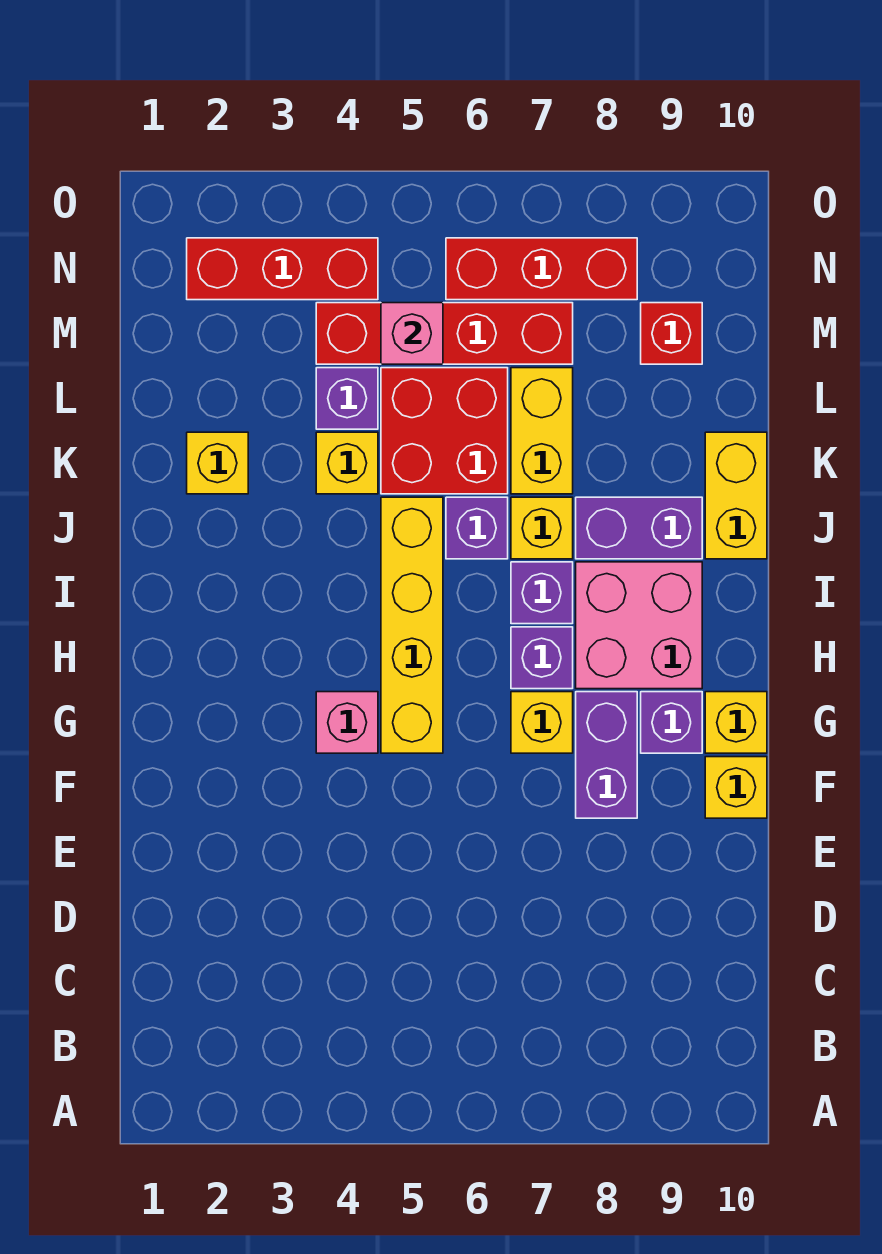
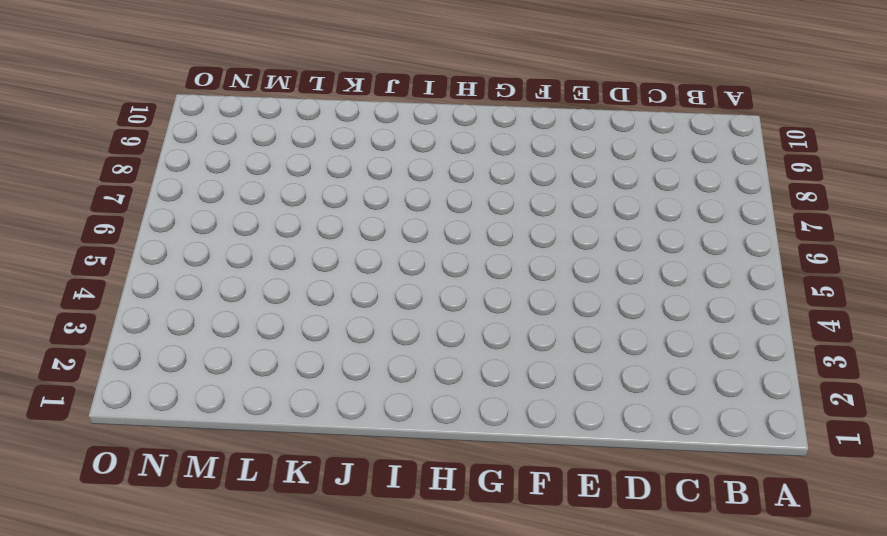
none -> purple 1x2 brick [576,692,637,818]
none -> yellow 1x1 brick [705,757,767,818]
none -> pink 1x1 brick [316,692,378,753]

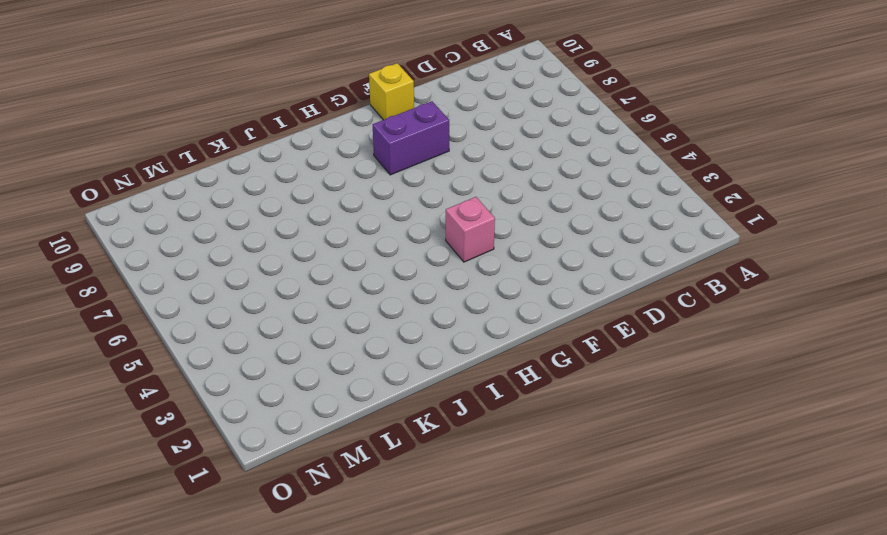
none -> yellow 1x4 brick [381,497,443,753]
none -> yellow 1x1 brick [511,692,573,753]
none -> purple 1x1 brick [641,692,702,753]

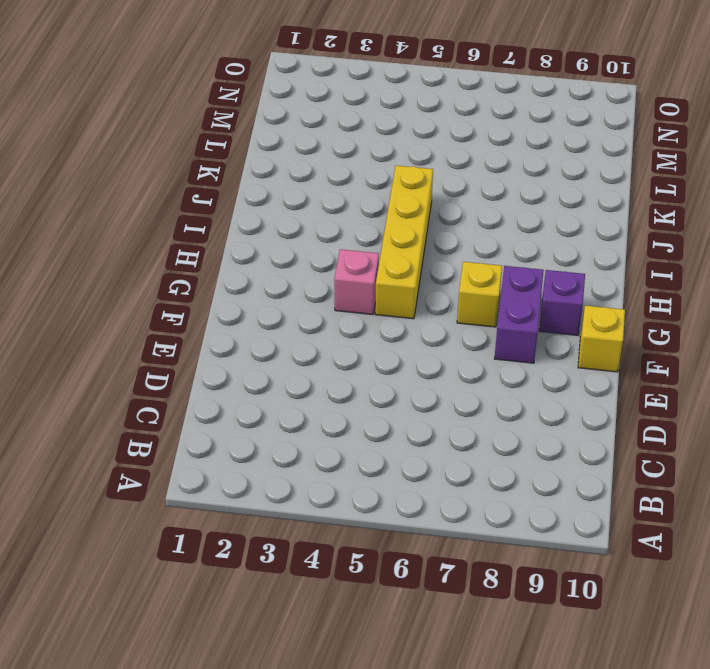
none -> yellow 1x1 brick [705,692,767,753]
none -> purple 1x1 brick [511,627,573,689]
none -> pink 2x2 brick [576,562,702,689]

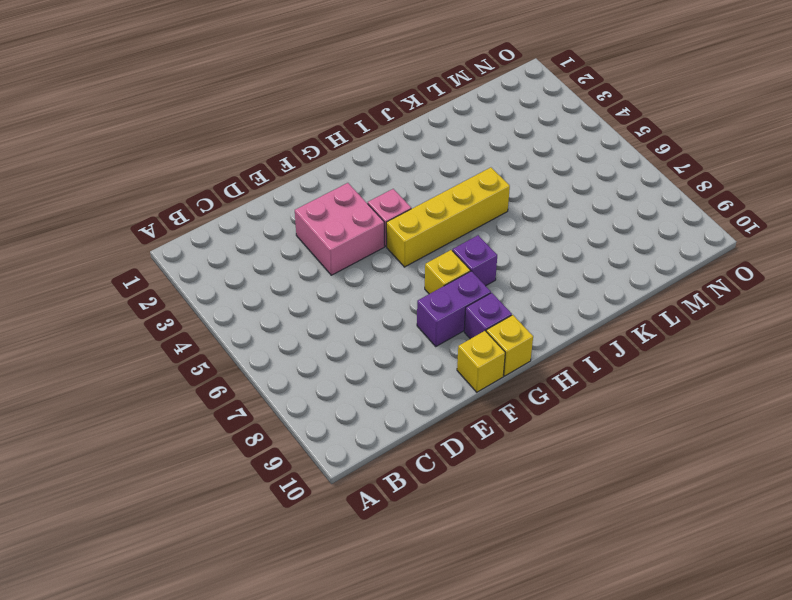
pink 2x2 brick [295,183,384,275] -> pink 2x2 brick moved to [576,562,702,689]
none -> purple 1x1 brick [511,562,573,624]
none -> purple 1x1 brick [446,497,508,559]
none -> yellow 1x1 brick [511,497,573,559]

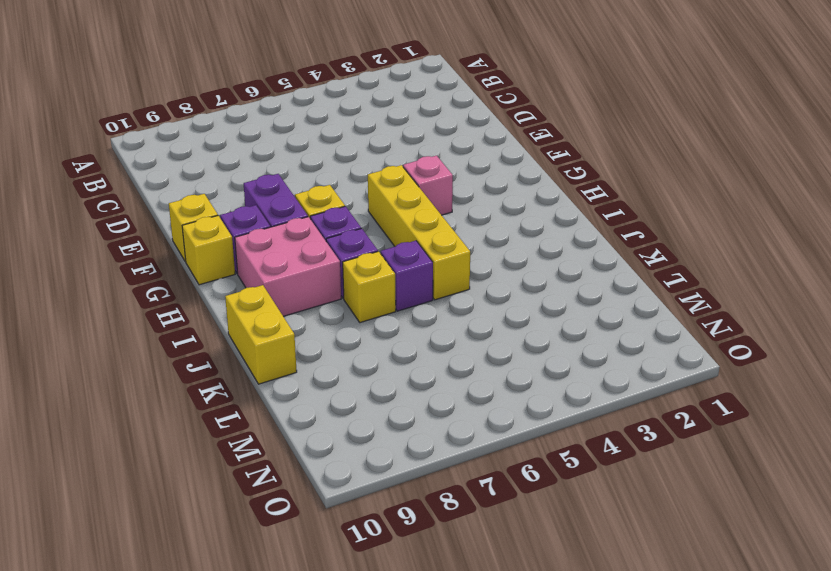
none -> purple 1x2 brick [576,497,702,559]
none -> yellow 1x1 brick [187,432,248,494]
none -> yellow 1x1 brick [316,432,378,494]

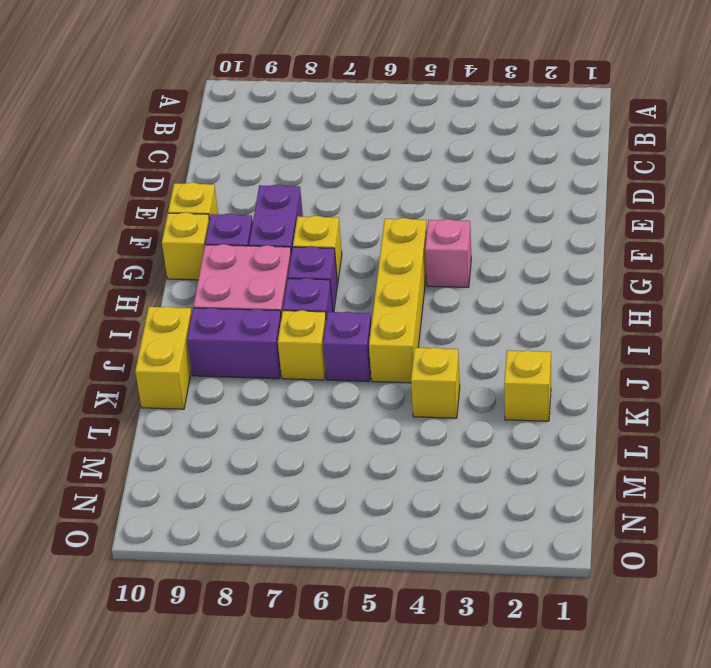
none -> red 2x2 brick [381,368,508,494]
none -> yellow 1x2 brick [511,368,573,494]
none -> purple 1x1 brick [316,368,378,429]

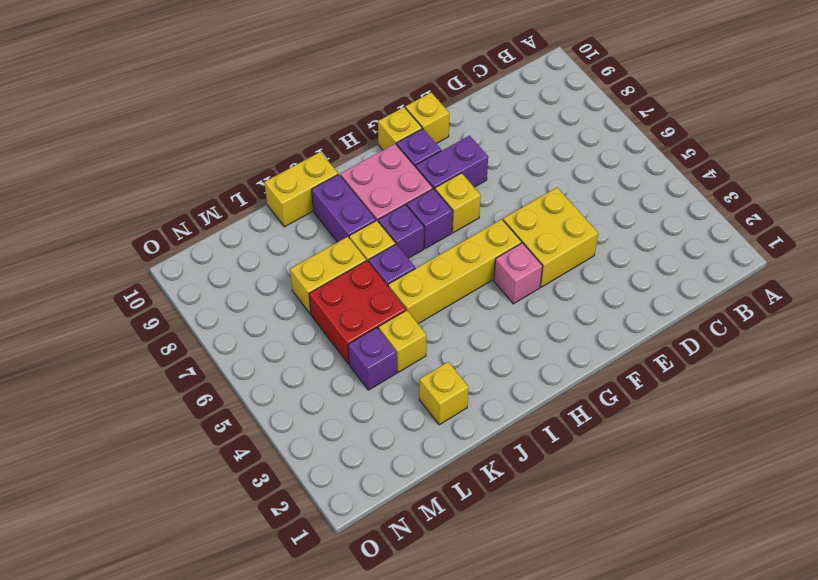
yellow 2x2 brick [503,188,598,287] -> none
none -> red 1x4 brick [316,303,573,364]
none -> red 1x1 brick [641,303,702,364]
none -> red 1x3 brick [187,238,378,300]

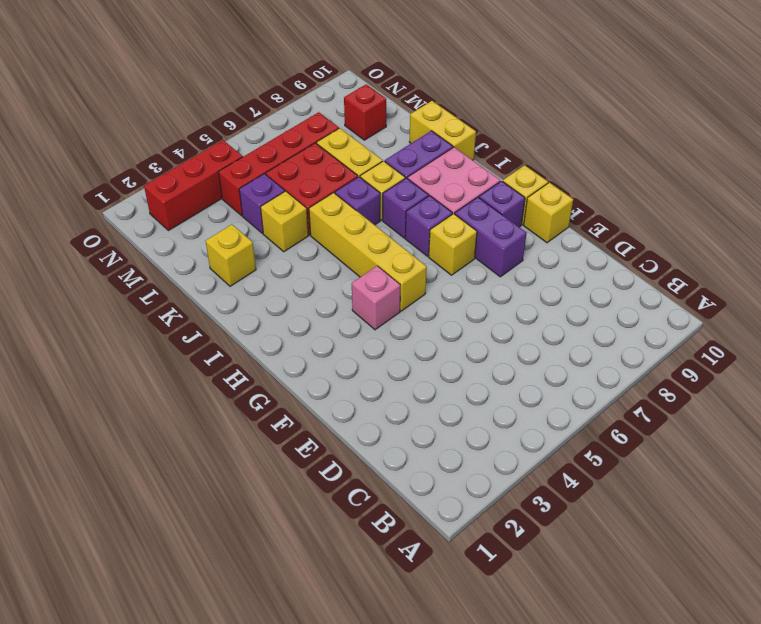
none -> red 1x3 brick [446,238,637,300]
none -> pink 1x1 brick [381,303,443,364]

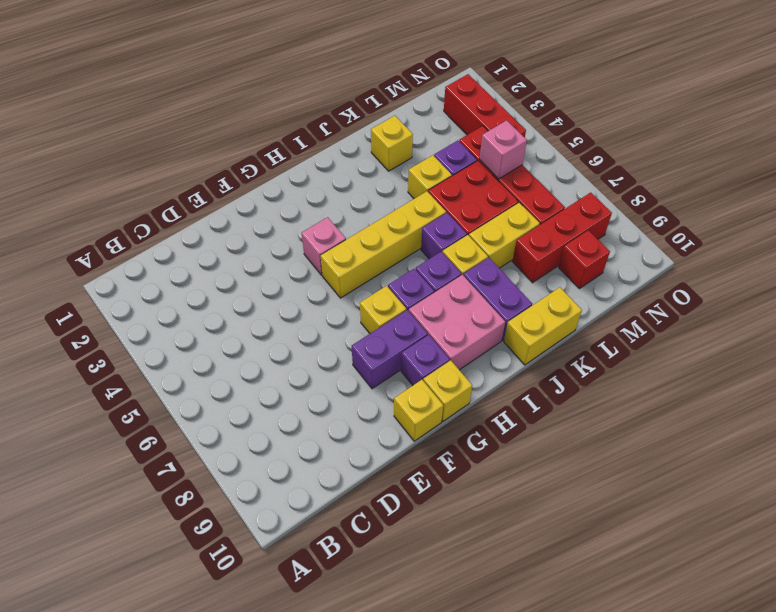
red 1x3 brick [512,193,612,283] -> red 1x3 brick turned to [446,238,637,300]

